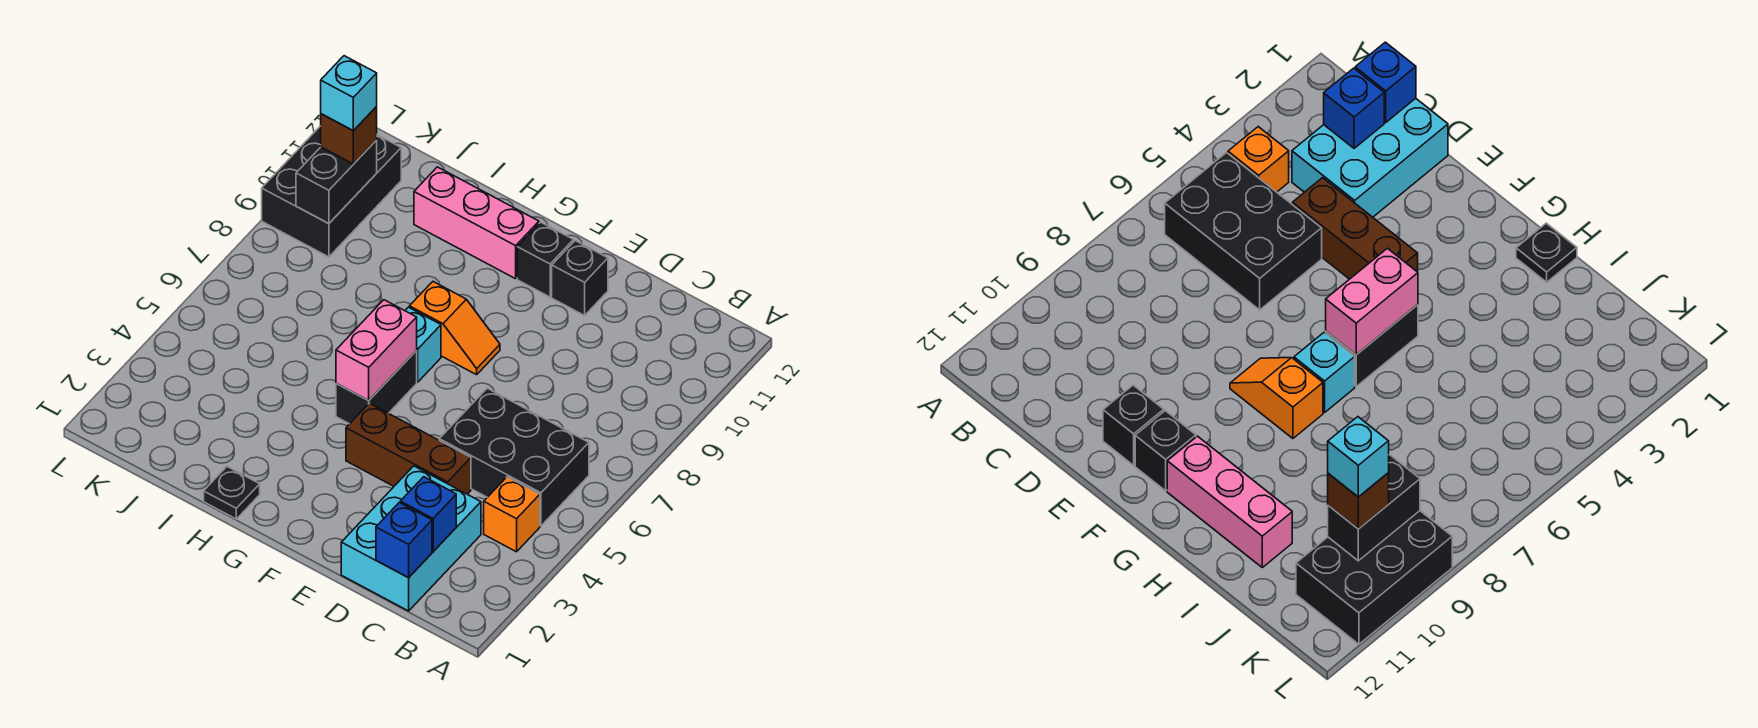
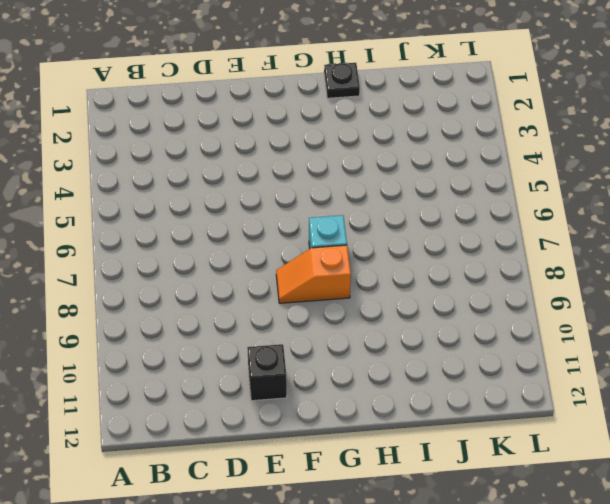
none -> orange 1x1 brick [484,477,540,552]
none -> black 2x3 brick [439,388,589,526]
none -> cyan 2x3 brick [341,466,481,611]

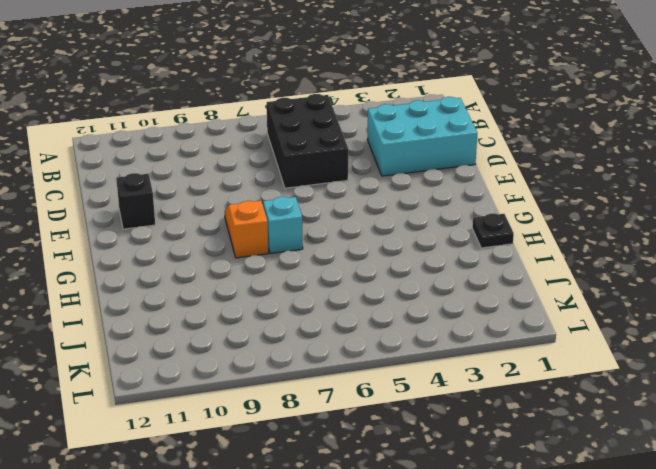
none -> orange 1x1 brick [484,477,540,552]
none -> brown 1x3 brick [346,403,471,494]
none -> black 1x1 brick [517,222,573,297]

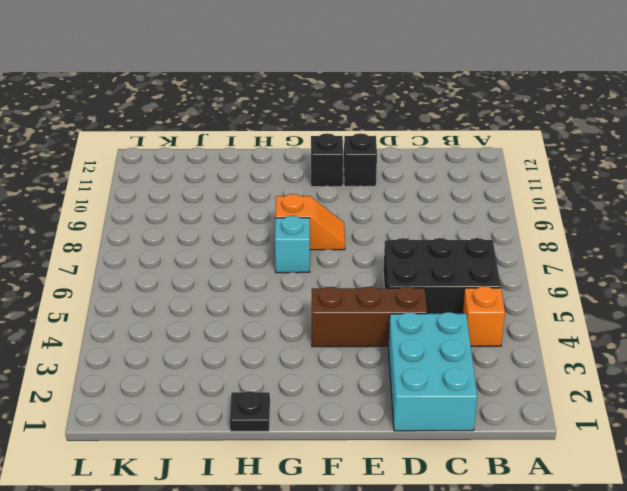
none -> black 1x2 brick [336,351,417,424]
none -> pink 1x3 brick [414,167,539,279]
none -> black 2x3 brick [262,126,401,257]

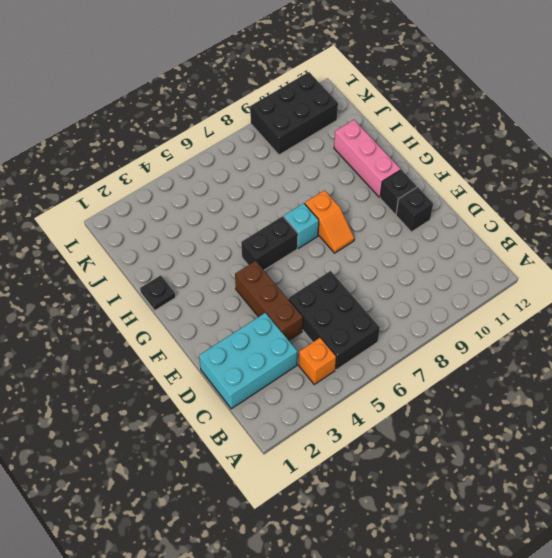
none -> blue 1x1 brick [376,503,432,578]
none -> blue 1x1 brick [400,477,456,551]
none -> pink 1x2 brick [336,300,417,401]

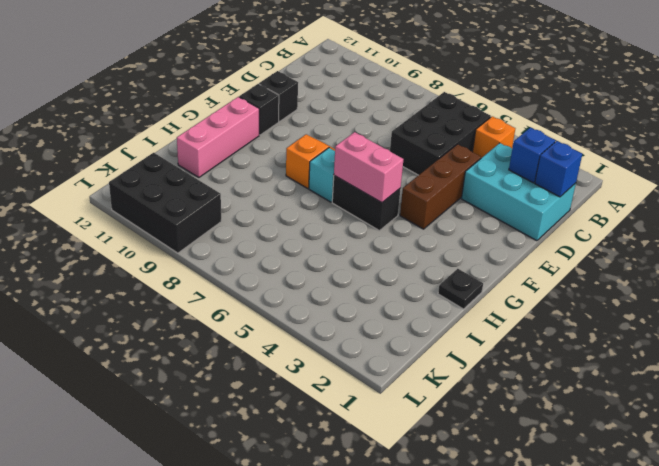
none -> black 1x2 brick [296,140,377,224]
none -> brown 1x1 brick [321,107,377,164]
none -> cyan 1x1 brick [321,56,377,131]

